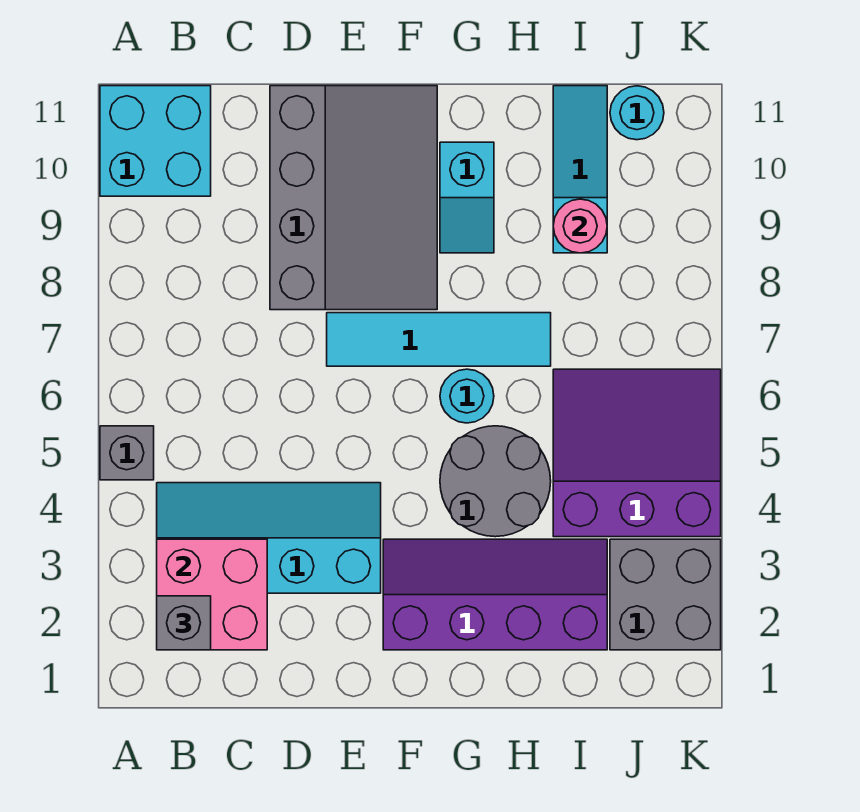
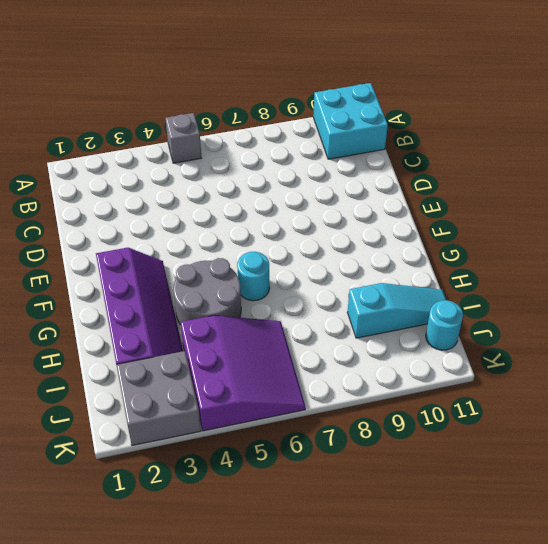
none -> cyan 2x4 slope [157,483,381,593]
none -> grey 3x4 slope [270,86,437,310]
none -> cyan 1x4 tile [327,313,551,366]

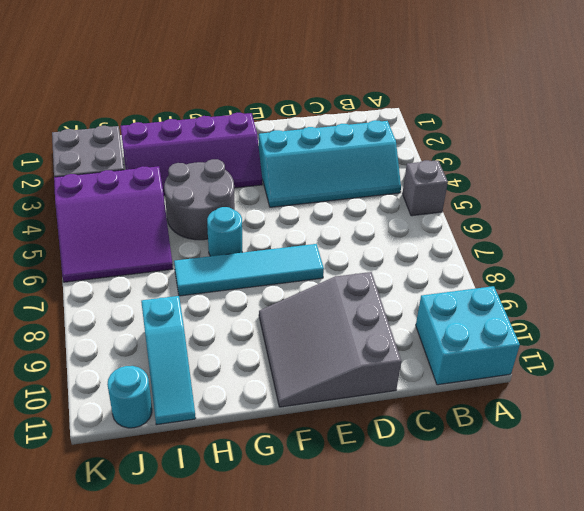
grey 3x3 slope [259,272,401,407] -> grey 3x4 slope [270,86,437,310]
none -> cyan 1x2 slope [440,142,494,253]
none -> pink 2x2 brick [157,539,267,650]
none -> pink 1x1 round brick [553,199,607,253]

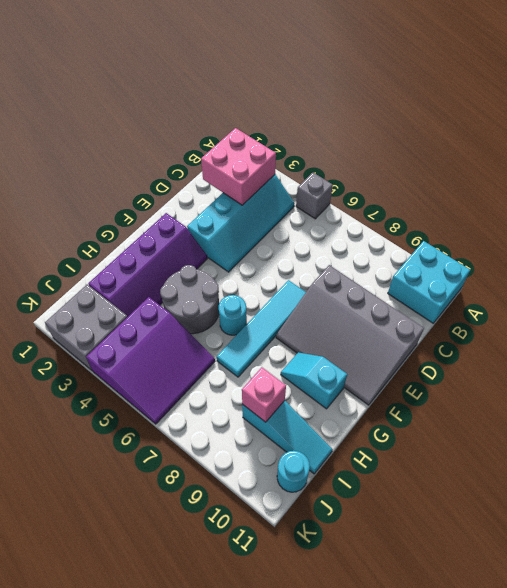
pink 1x1 brick [242,367,286,422] -> pink 1x1 round brick [553,199,607,253]
none -> grey 1x1 brick [157,596,211,650]

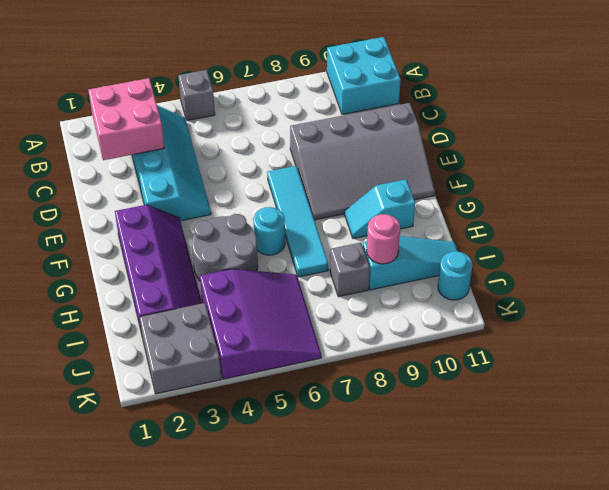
grey 1x1 brick [330,243,370,297] -> grey 1x1 brick moved to [157,596,211,650]

